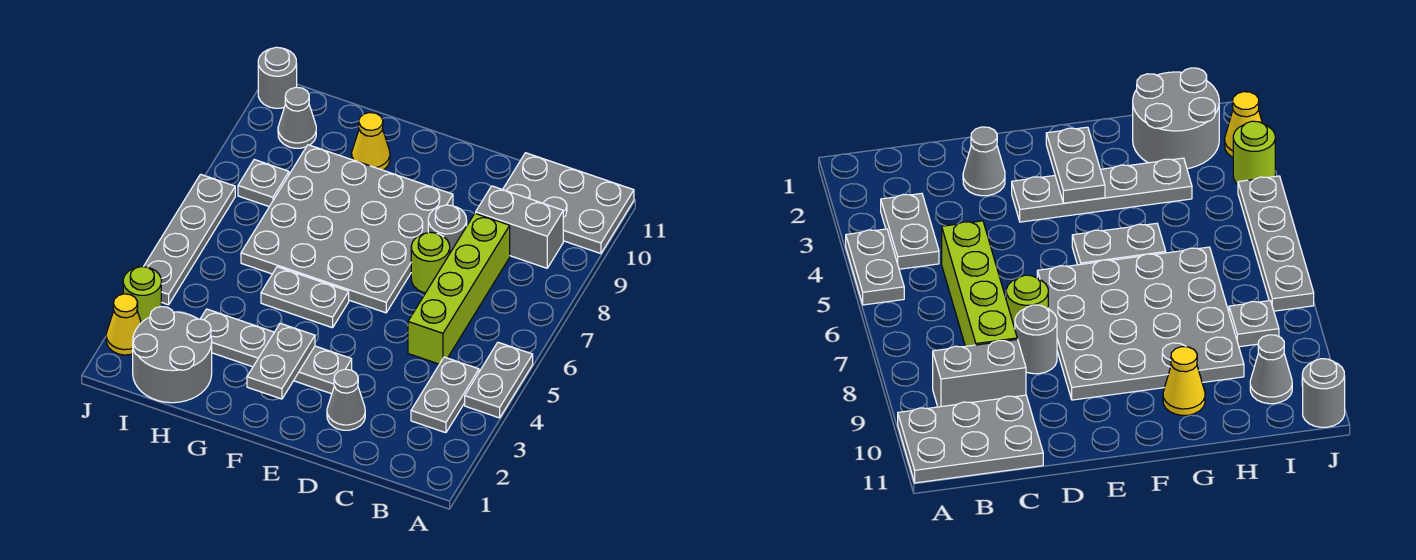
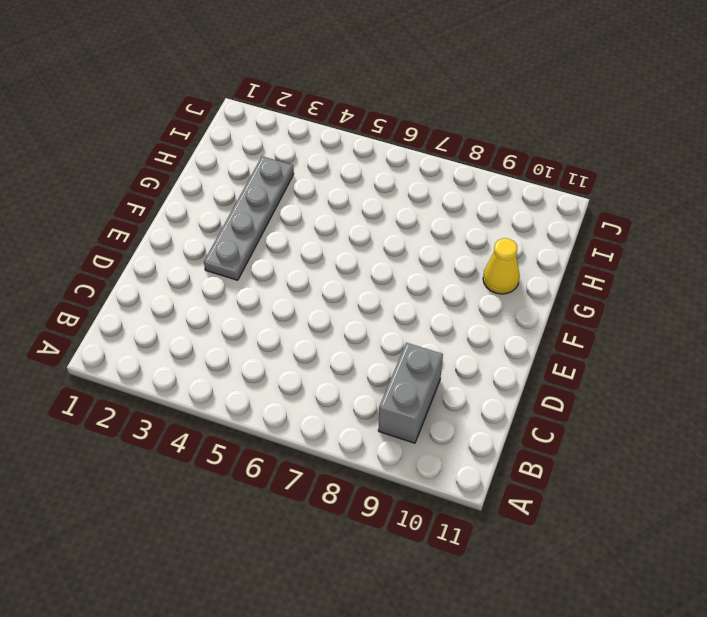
none -> grey 1x2 plate [465,342,533,418]
none -> grey 2x3 plate [503,153,634,254]
none -> grey 1x2 plate [411,357,479,433]

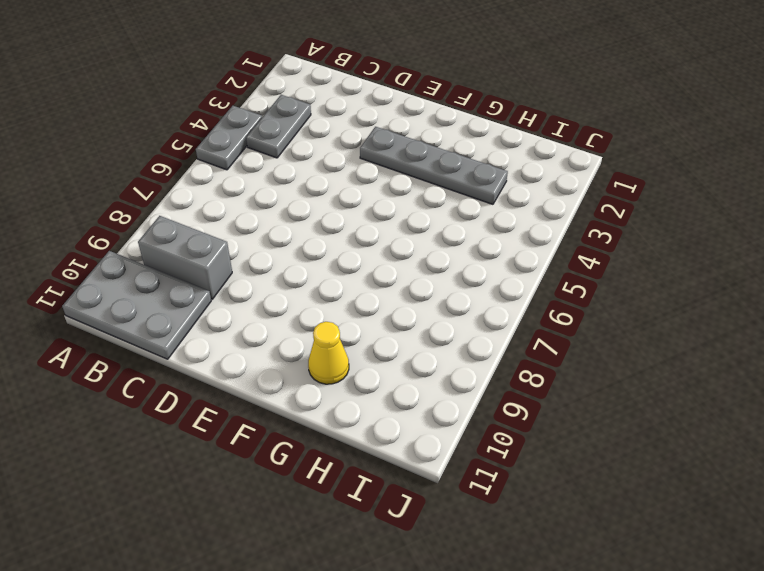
none -> lime 1x4 brick [408,213,510,364]
none -> grey 1x1 cone [327,369,365,430]
none -> lime 1x1 round brick [411,232,450,293]

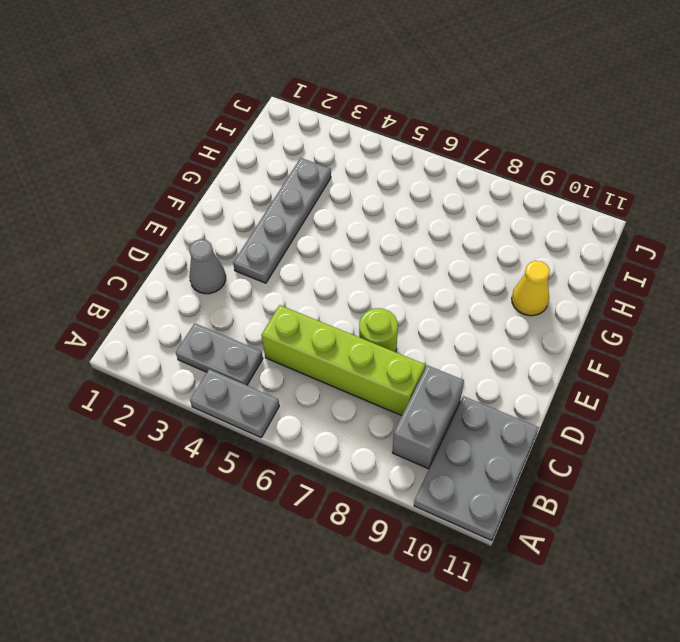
none -> grey 1x1 round brick [428,205,467,253]
none -> grey 4x4 plate [241,145,453,313]
none -> grey 1x2 plate [261,267,349,328]

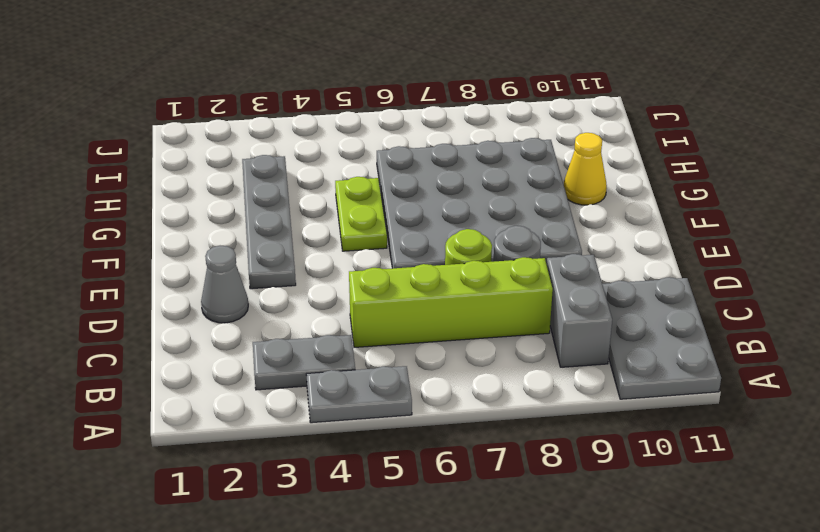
lime 1x2 plate [335,177,387,251] -> grey 1x2 plate [261,267,349,328]
none -> grey 2x2 round brick [133,307,212,403]
none -> grey 1x1 plate [238,160,289,207]
none -> grey 1x1 cone [278,87,316,148]

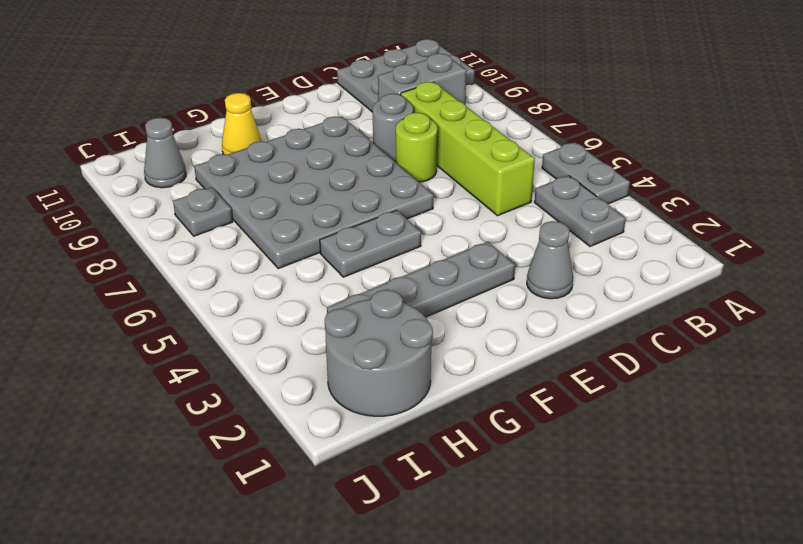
none -> yellow 1x1 cone [106,294,141,355]
none -> lime 1x1 round brick [123,267,161,323]
none -> grey 1x4 plate [144,174,235,305]

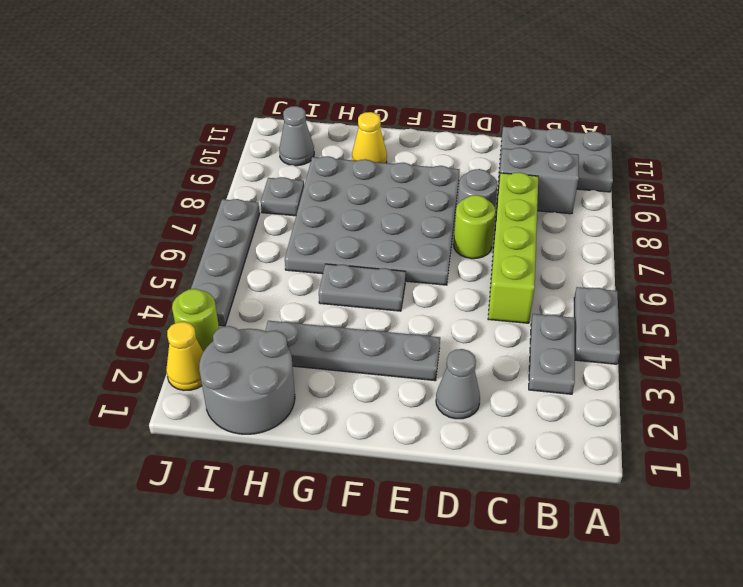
none -> grey 1x1 round brick [258,47,297,108]
none -> grey 1x2 plate [247,323,315,399]

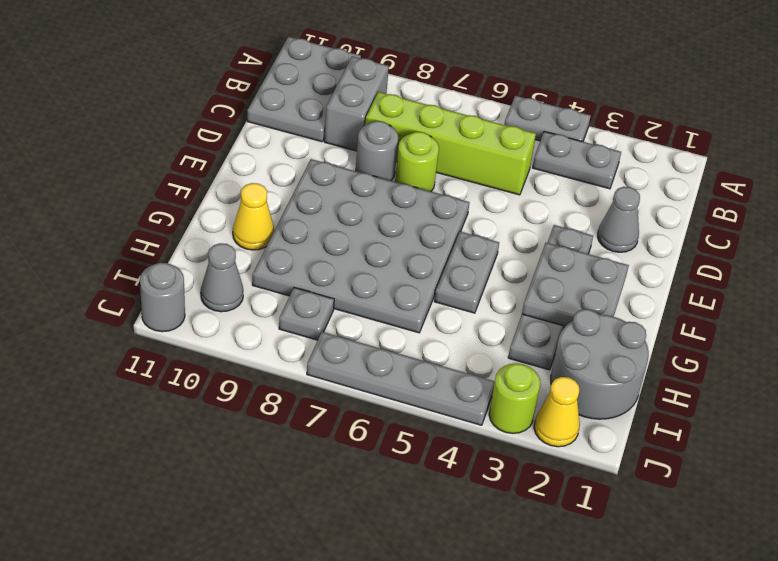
grey 2x2 plate [522,243,629,326] -> grey 1x2 plate [247,323,315,399]

